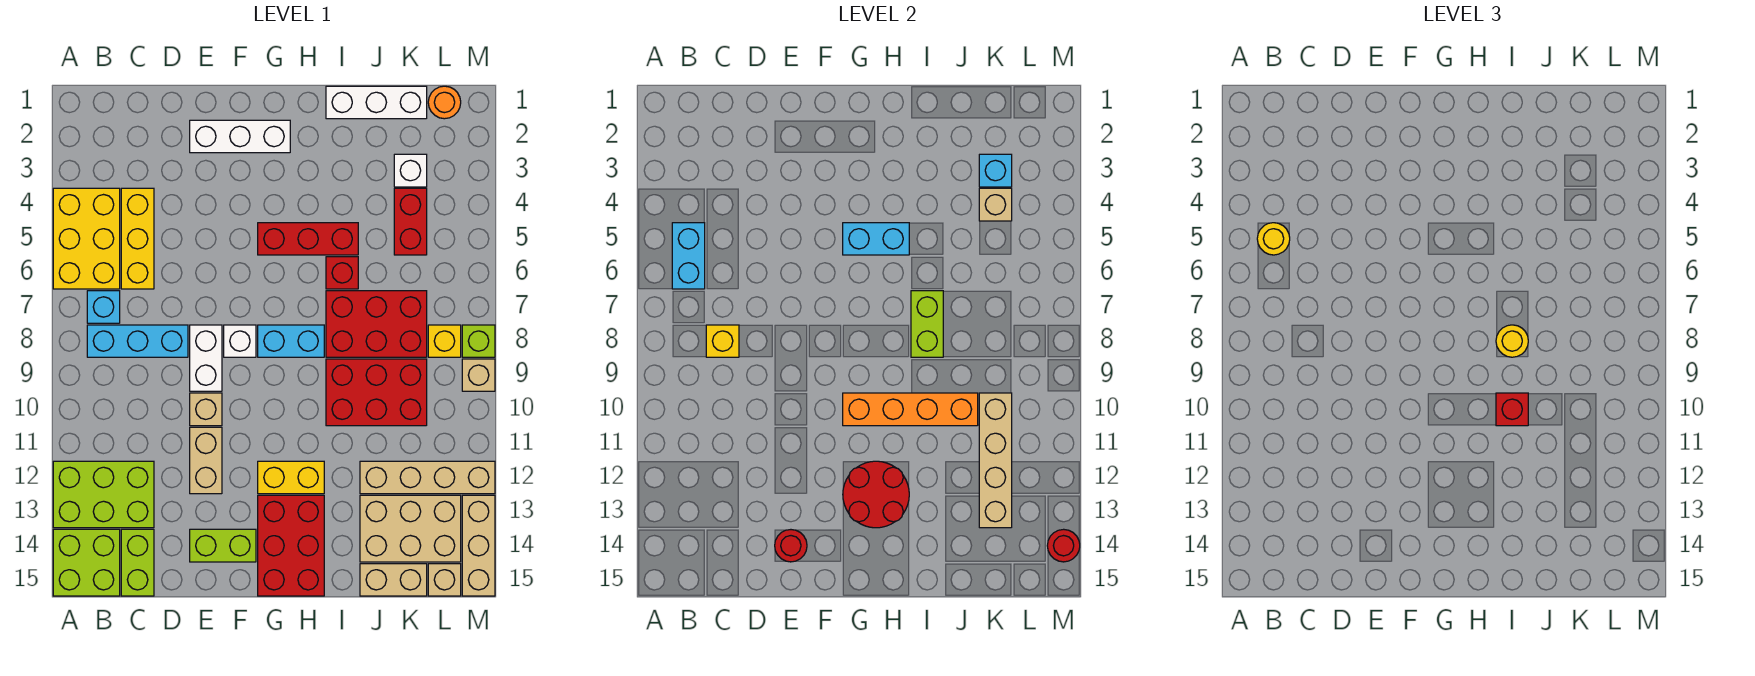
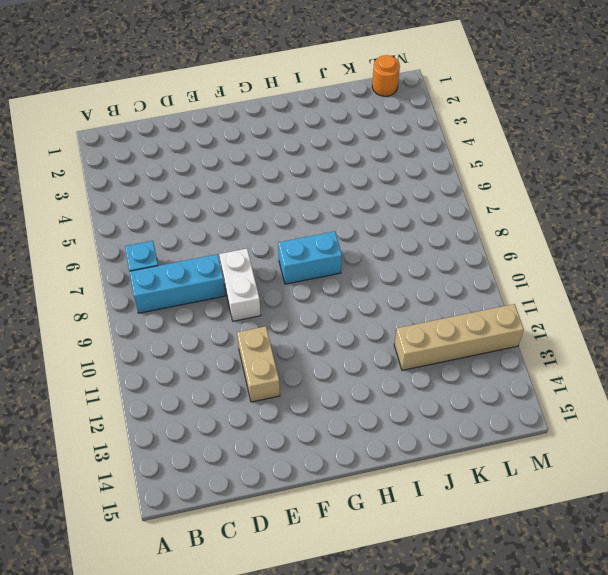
none -> yellow 2x3 brick [53,188,120,289]
none -> lime 2x3 brick [53,461,154,528]
none -> lime 2x2 brick [53,529,120,596]
none -> yellow 1x3 brick [121,188,154,289]

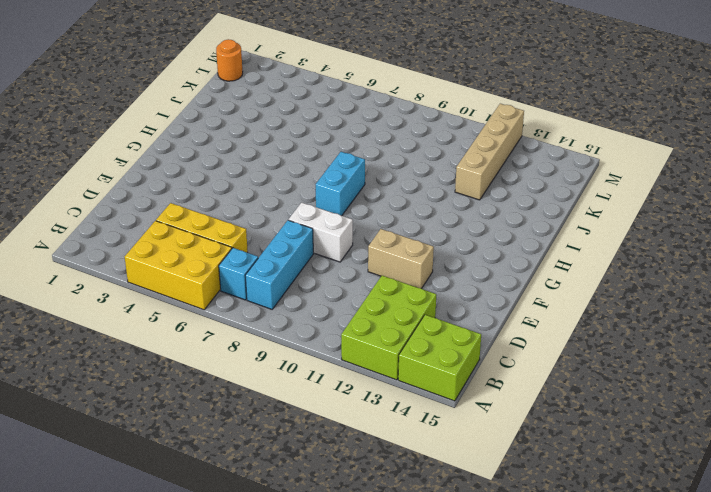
none -> lime 1x2 brick [121,529,154,596]
none -> white 1x3 brick [190,120,290,153]
none -> tan 1x1 brick [190,393,222,426]
none -> lime 1x2 brick [190,529,256,562]

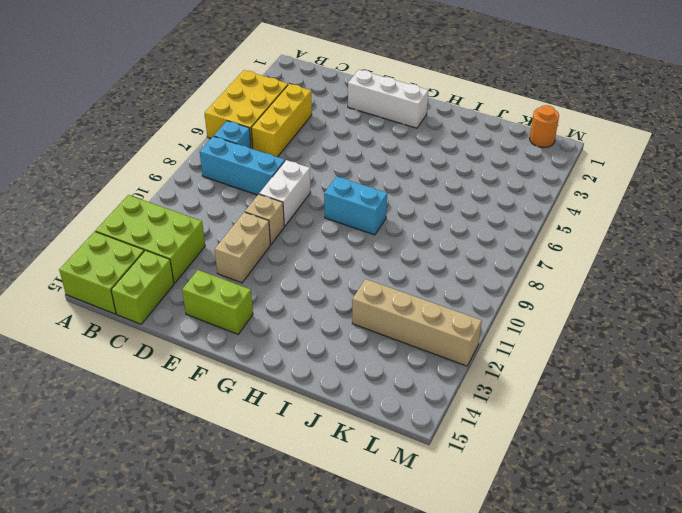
none -> white 1x1 brick [224,325,256,357]
none -> red 1x3 brick [258,223,358,255]
none -> yellow 1x2 brick [258,461,324,494]
none -> red 2x3 brick [258,495,324,596]

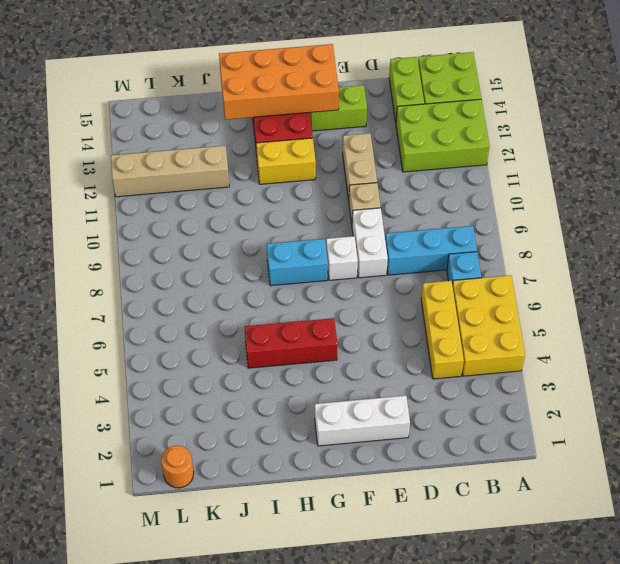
orange 2x4 brick [219,44,339,120] -> none
none -> white 1x3 brick [326,86,427,119]
none -> red 1x1 brick [326,257,358,289]
none -> red 2x3 brick [326,291,427,357]
none -> red 2x3 brick [326,359,427,426]

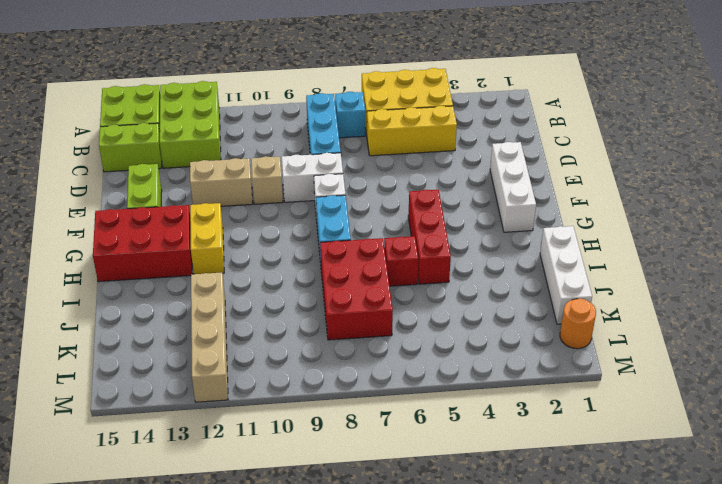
none -> red 2x3 brick [326,359,427,426]
none -> tan 2x3 brick [360,495,461,562]
none -> tan 1x2 brick [360,564,427,596]
none -> white 1x1 brick [394,154,427,187]

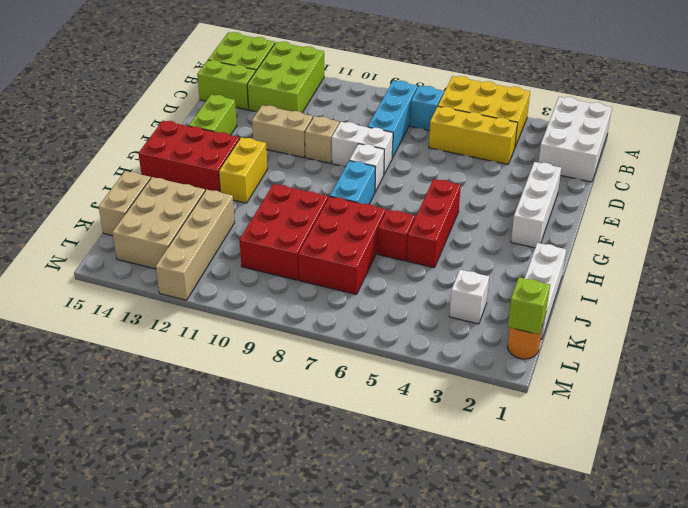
white 2x3 brick [538,97,612,182] -> none
lime 1x1 brick [508,277,550,335] -> lime 1x1 brick moved to [462,325,495,357]
none -> red 1x2 brick [394,188,427,255]
none -> yellow 1x1 brick [428,325,461,357]
none -> tan 1x1 brick [428,564,461,596]
none -> tan 1x1 brick [462,359,495,391]

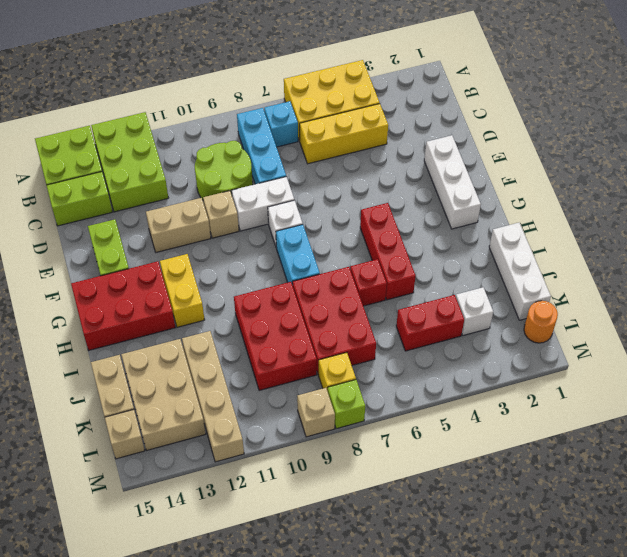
lime 2x2 round brick [195,141,253,200] -> none
none -> tan 1x3 brick [462,495,495,596]
none -> cyan 1x2 brick [672,223,705,289]
none -> yellow 1x1 brick [706,325,739,357]
none -> red 1x1 round brick [775,530,807,562]

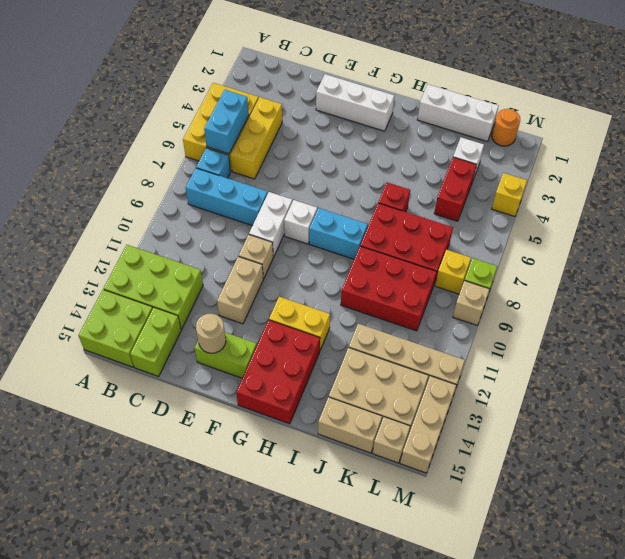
tan 1x1 round brick [196,314,226,353] -> red 1x1 round brick [775,530,807,562]
yellow 1x1 brick [492,173,527,216] -> yellow 1x1 brick moved to [706,325,739,357]
none -> red 1x3 brick [258,223,358,255]
none -> cyan 1x2 brick [843,223,909,255]
none -> orange 1x4 brick [843,393,978,426]
none -> red 2x2 round brick [843,461,909,528]

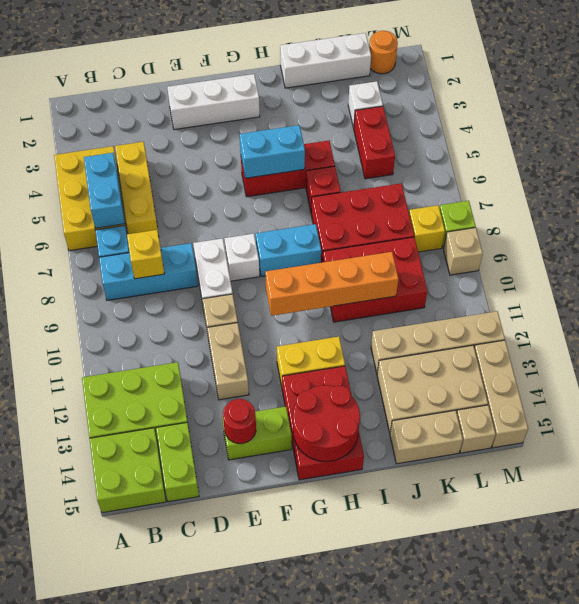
red 2x2 round brick [293,385,360,462] -> red 2x2 round brick moved to [843,461,909,528]
none -> lime 1x2 brick [911,291,943,357]
none -> cyan 1x1 brick [979,154,1012,187]
none -> tan 1x1 brick [979,188,1012,221]
none -> tan 1x4 brick [979,393,1012,528]

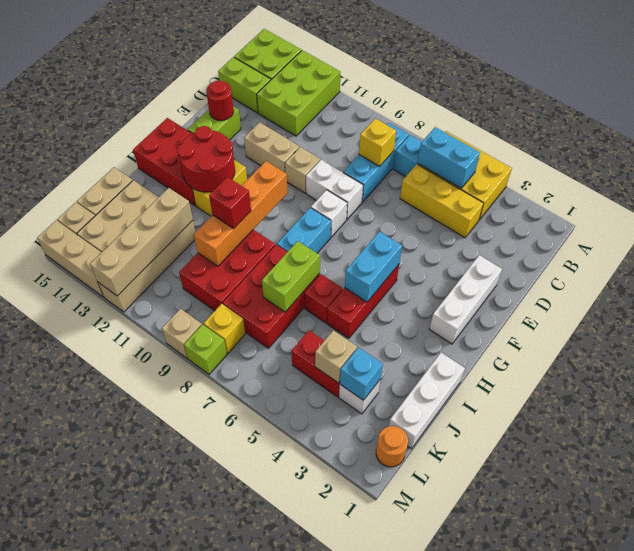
lime 1x2 brick [262,241,320,312] -> lime 1x2 brick turned to [911,291,943,357]
tan 1x4 brick [90,188,193,296] -> tan 1x4 brick turned to [979,393,1012,528]
none -> red 1x1 round brick [1047,529,1080,562]
none -> yellow 1x1 round brick [1257,223,1290,255]
none -> yellow 1x1 round brick [1496,325,1528,357]

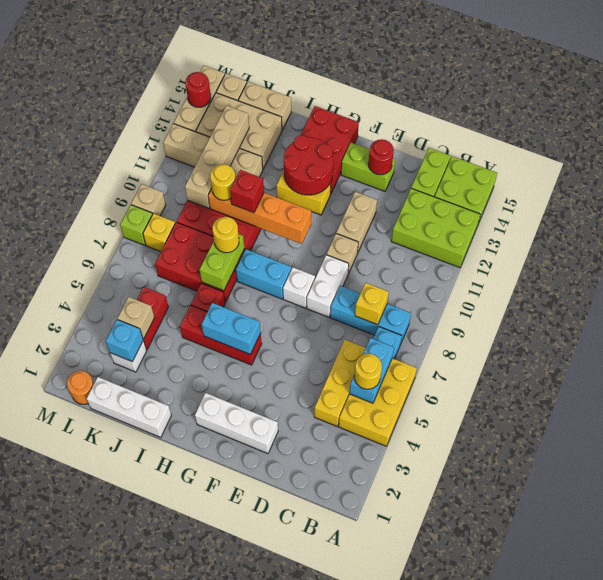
yellow 1x1 round brick [210,164,235,200] -> none

